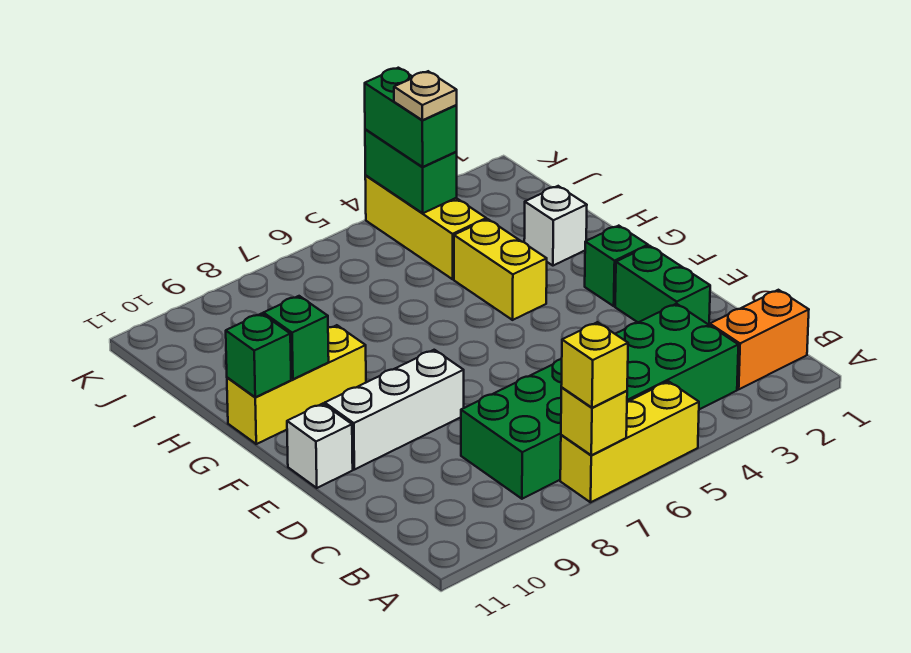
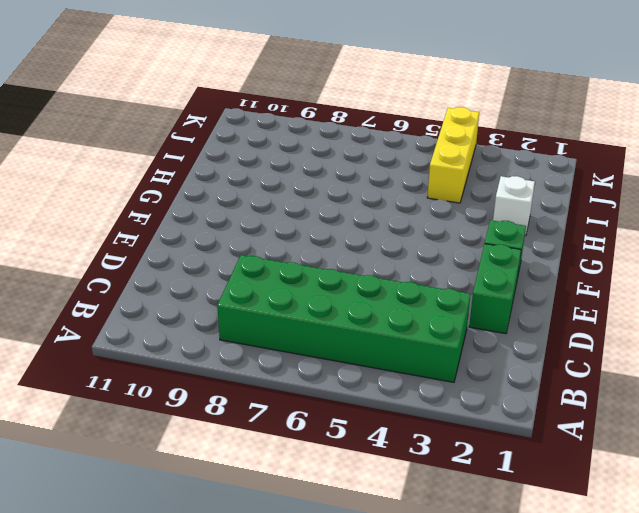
none -> yellow 1x3 brick [560,381,699,502]
none -> orange 1x2 brick [710,290,809,389]
none -> white 1x3 brick [325,350,464,470]

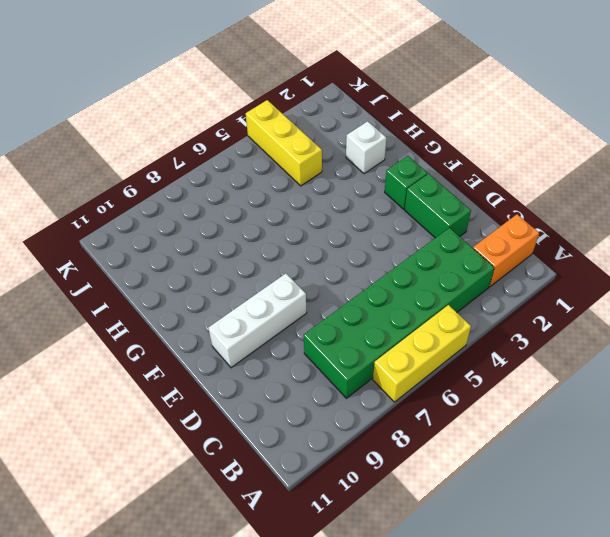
none -> white 1x1 brick [287,404,353,488]
none -> yellow 1x2 brick [454,219,547,320]
none -> yellow 1x3 brick [227,325,366,444]

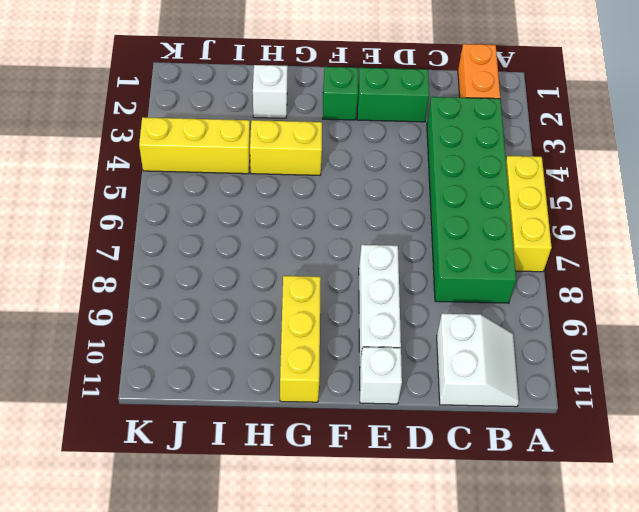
white 2x2 slope [437,314,519,407] -> none
none -> yellow 1x1 brick [561,388,627,455]
none -> green 1x1 brick [263,296,329,379]
none -> green 1x1 brick [226,314,291,397]

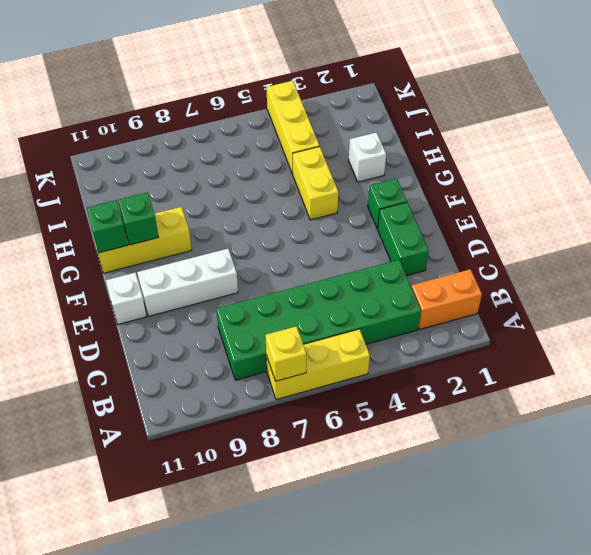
none -> green 1x2 brick [365,129,457,213]
none -> yellow 1x1 brick [561,322,628,408]
none -> green 1x2 brick [365,68,457,167]

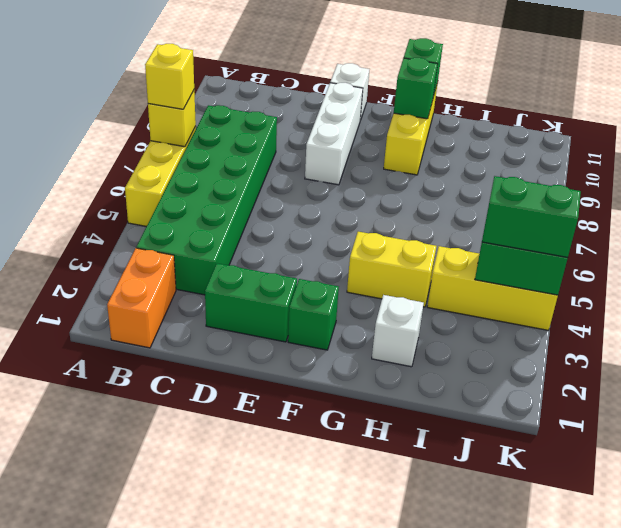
none -> tan 1x1 plate [394,71,457,120]

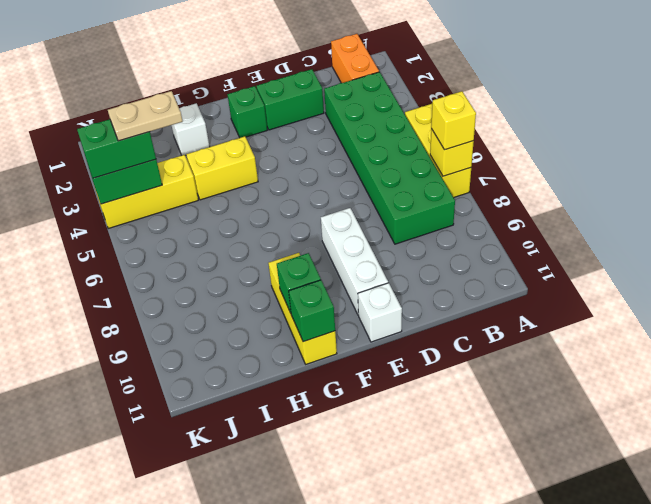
tan 1x2 plate [108,91,183,141] -> tan 1x1 plate [394,71,457,120]

